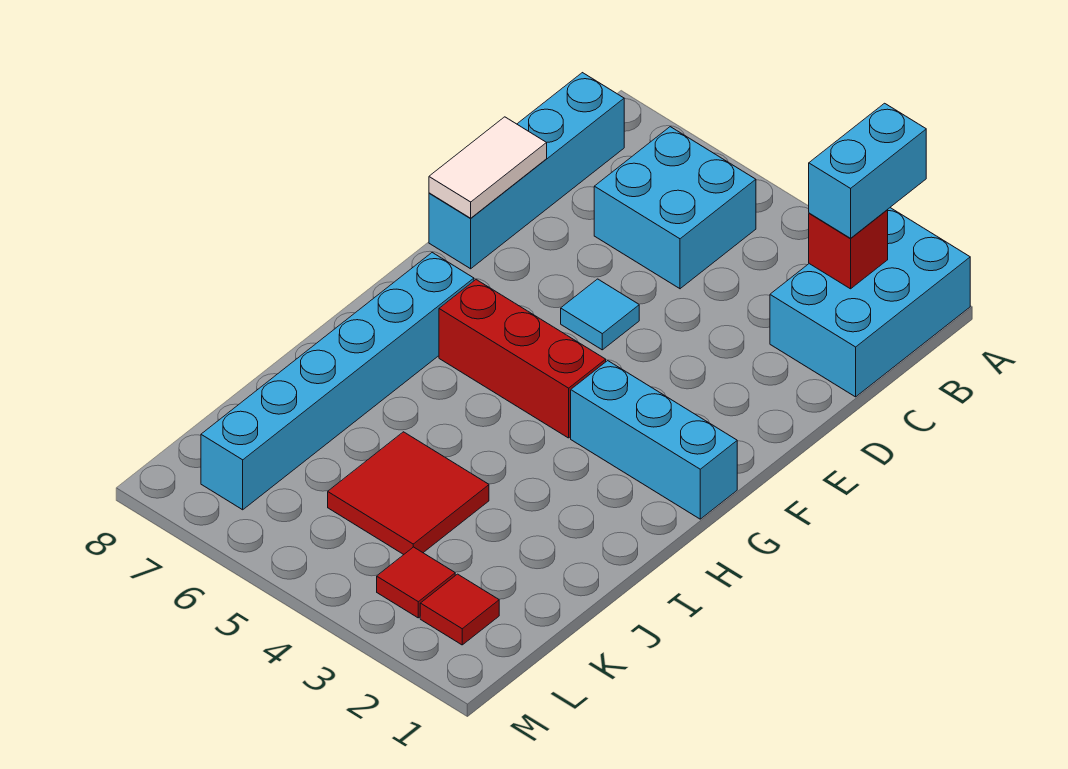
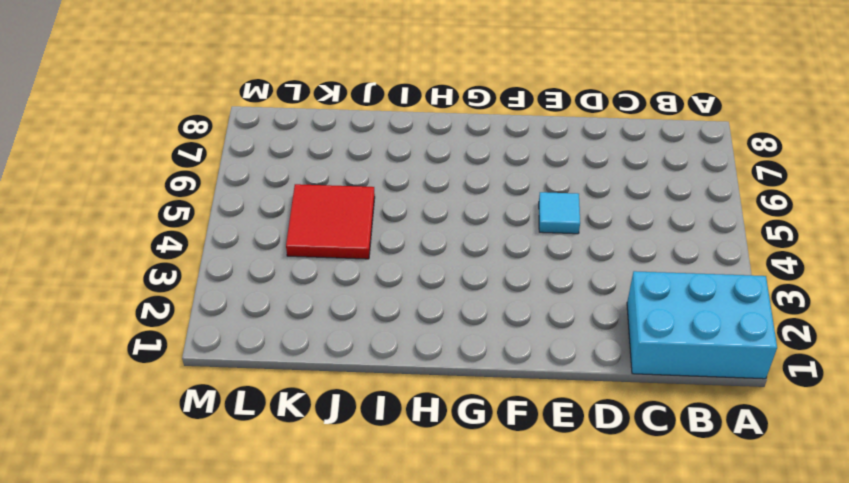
none -> cyan 2x2 brick [594,127,756,289]
none -> cyan 1x4 brick [429,73,624,269]
none -> cyan 1x3 brick [571,361,737,519]

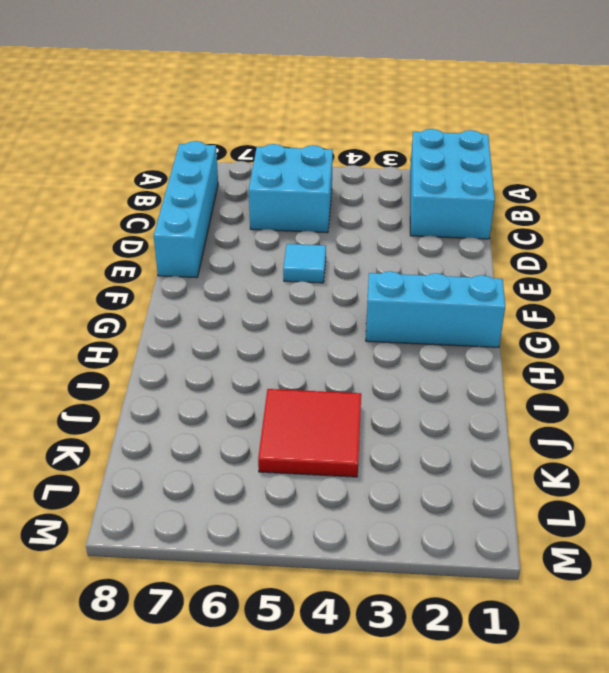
none -> red 1x3 brick [439,280,606,438]
none -> cyan 1x6 brick [201,253,474,510]
none -> red 1x1 tile [420,574,499,645]

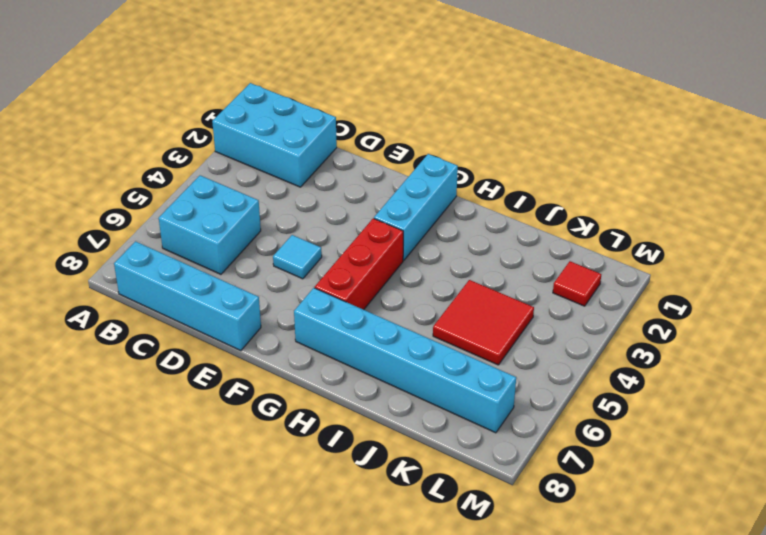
none -> red 1x1 tile [377,547,455,618]
none -> red 1x1 brick [809,210,888,289]
none -> white 1x2 tile [429,117,547,218]

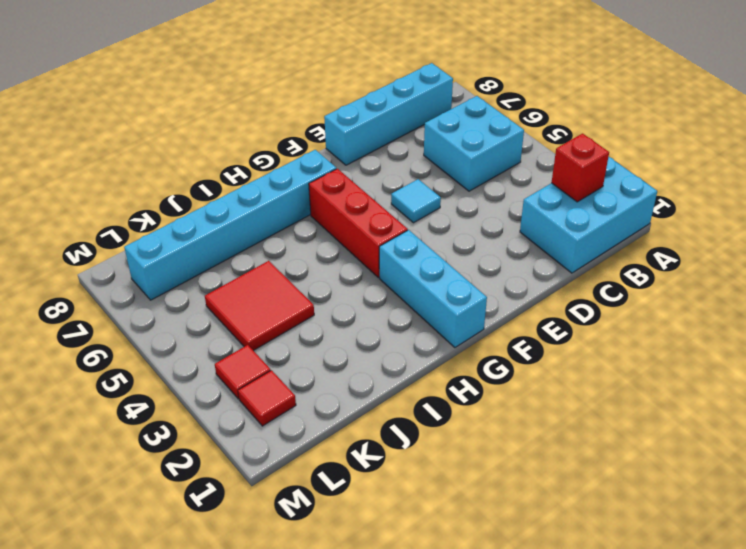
none -> white 1x2 tile [429,117,547,218]
none -> cyan 1x2 brick [809,103,926,238]

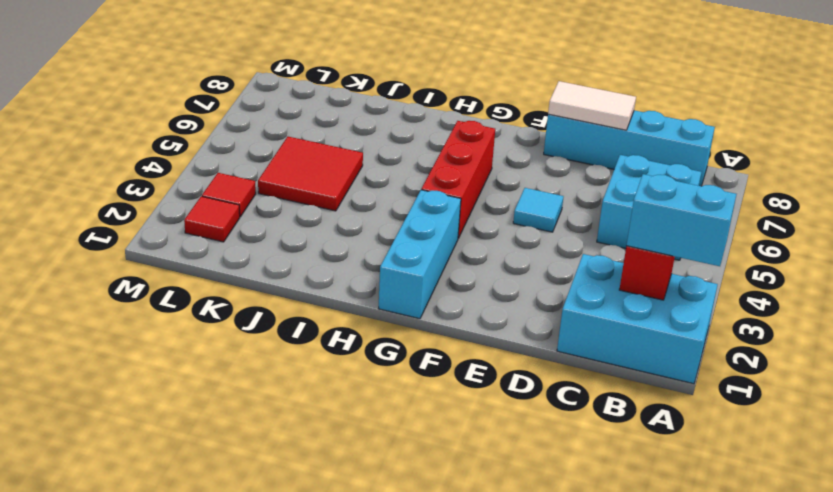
none -> cyan 1x6 brick [201,253,474,510]

